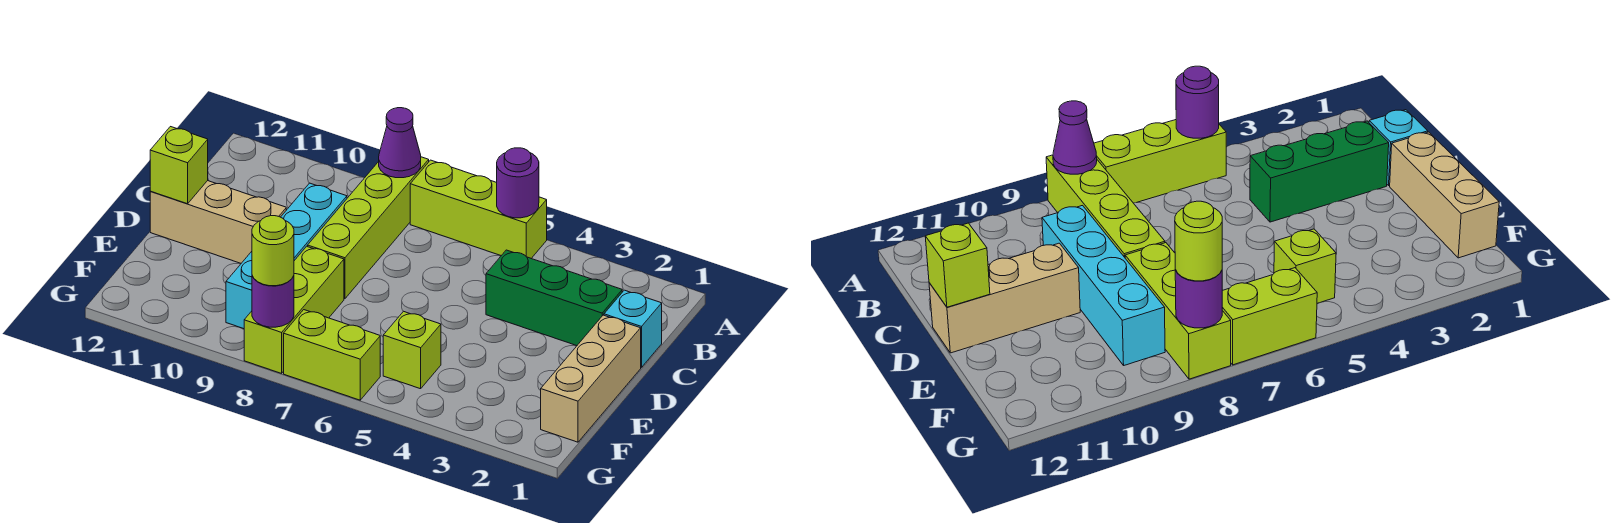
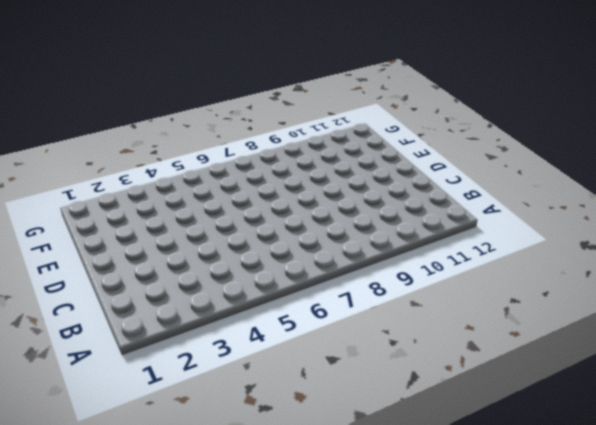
none -> lime 1x3 brick [410,160,547,258]
none -> lime 1x4 brick [308,157,429,299]
none -> cyan 1x1 brick [604,290,662,368]

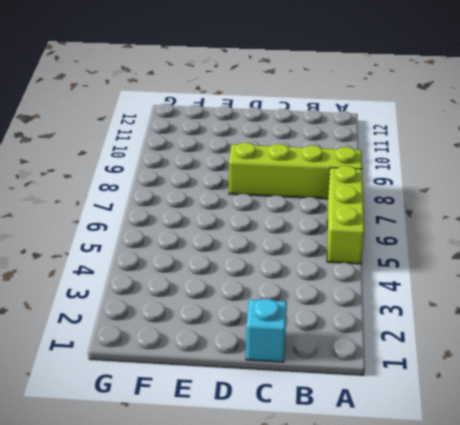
none -> green 1x3 brick [486,250,622,346]
none -> cyan 1x4 brick [226,183,347,329]
none -> tan 1x3 brick [541,315,641,442]

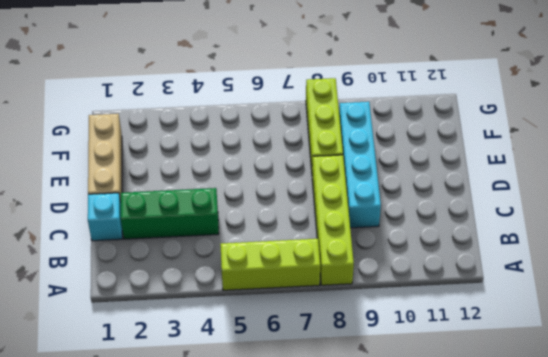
none -> tan 1x3 brick [150,181,286,263]
none -> lime 1x1 brick [383,311,441,389]
none -> lime 1x2 brick [284,310,380,400]

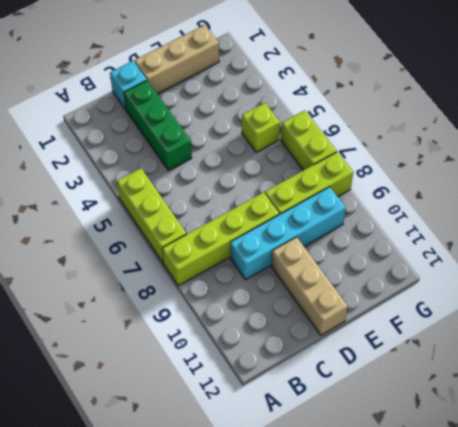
none -> purple 1x1 round brick [497,148,539,218]
none -> purple 1x1 cone [379,108,421,178]
none -> lime 1x1 brick [150,127,208,204]

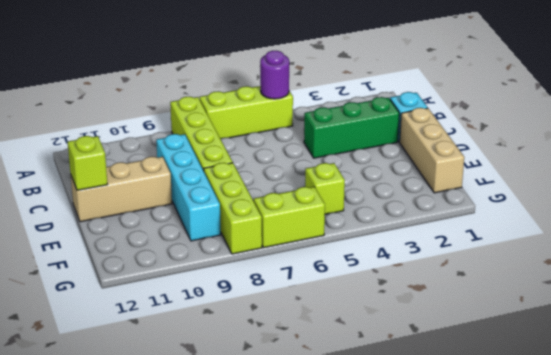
none -> purple 1x1 cone [379,108,421,178]
none -> purple 1x1 round brick [252,276,294,327]
none -> lime 1x1 round brick [252,216,294,286]

